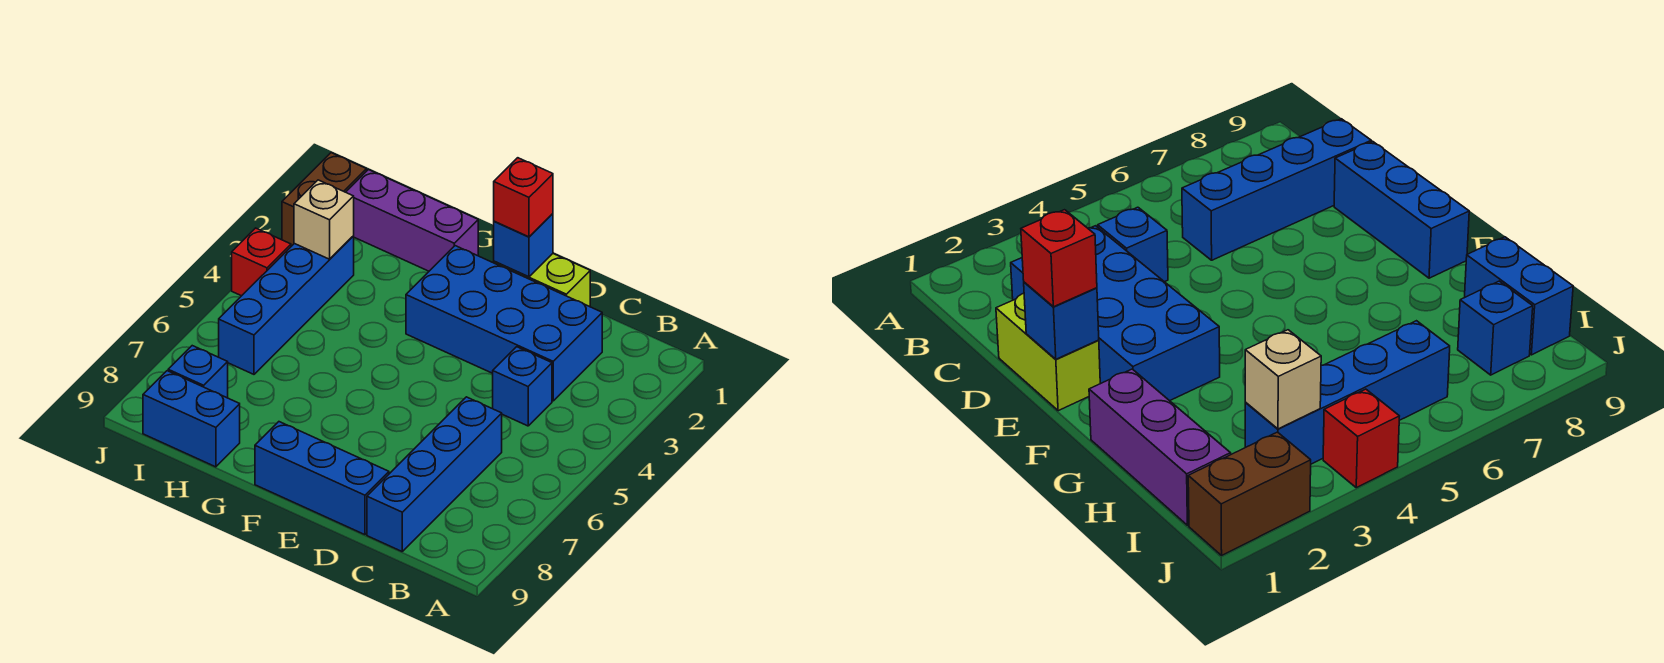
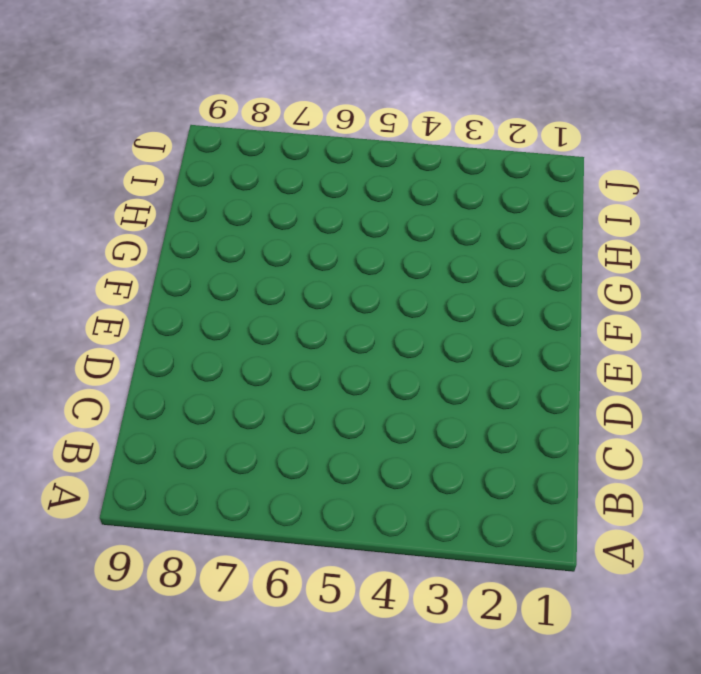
none -> blue 2x4 brick [406,246,602,401]
none -> blue 1x1 brick [493,347,552,426]
none -> blue 1x4 brick [367,397,502,551]

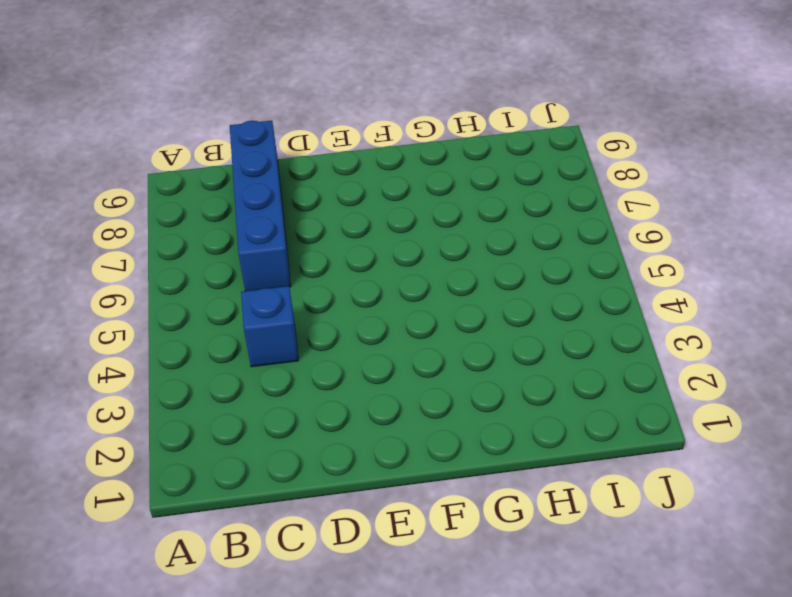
none -> blue 2x4 brick [406,246,602,401]
none -> lime 1x2 brick [494,254,590,307]
none -> blue 1x3 brick [255,422,389,535]

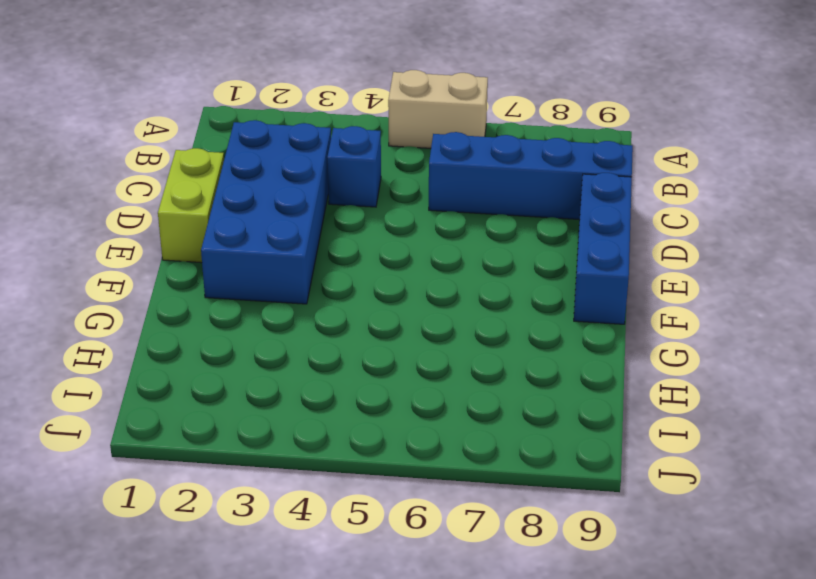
tan 1x2 brick [388,70,488,148] -> none
none -> purple 1x3 brick [346,170,478,271]
none -> blue 1x2 brick [143,371,240,467]
none -> blue 1x4 brick [219,236,354,374]

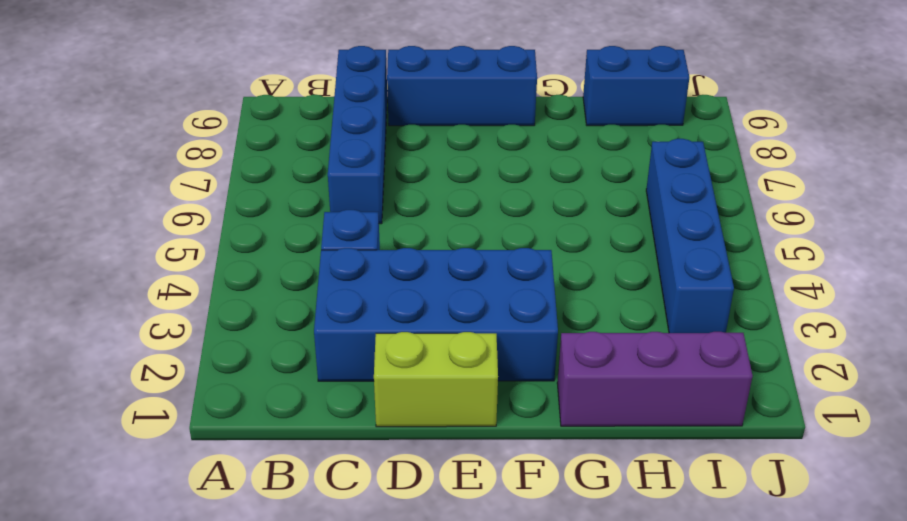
none -> blue 1x1 brick [168,346,228,398]
none -> brown 1x2 brick [282,153,367,245]
none -> red 1x1 brick [232,228,291,296]

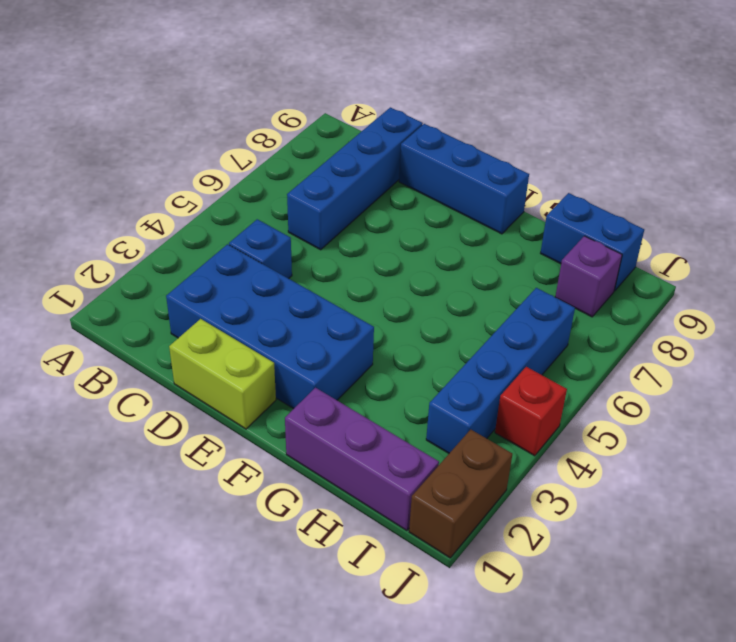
purple 1x1 brick [555,236,622,317] -> blue 1x1 brick [168,346,228,398]
none -> blue 1x1 brick [494,214,553,277]
none -> tan 1x1 brick [294,180,354,259]
none -> red 1x1 brick [494,158,553,237]

